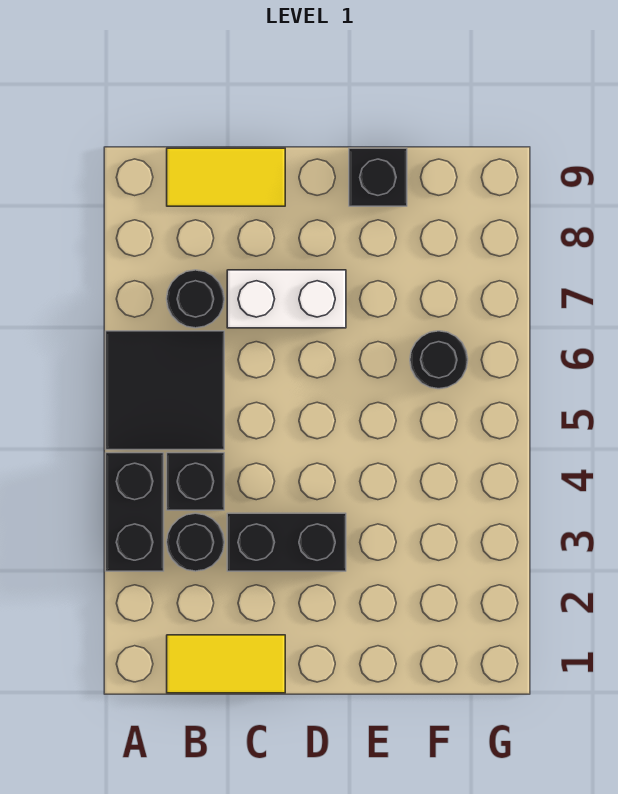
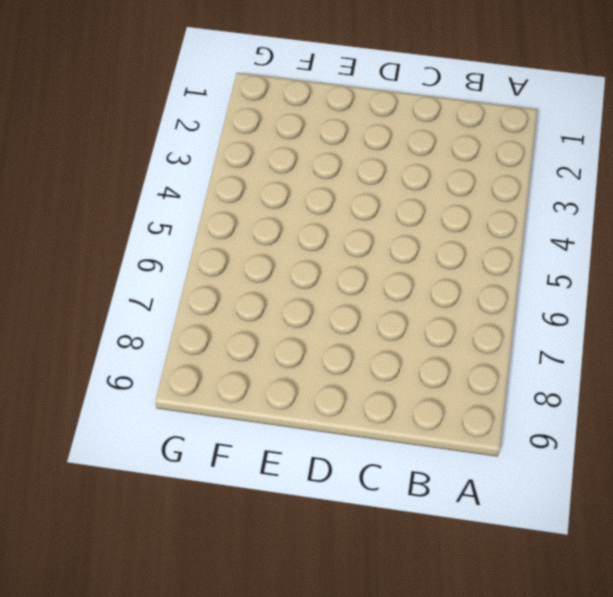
none -> black 1x2 brick [106,453,164,571]
none -> black 2x2 tile [106,331,224,450]

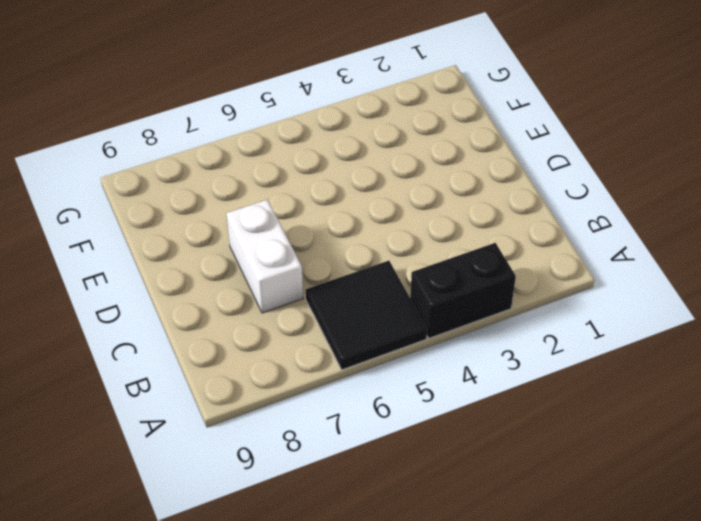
none -> yellow 1x2 tile [167,635,285,693]
none -> black 1x1 round brick [167,513,224,571]

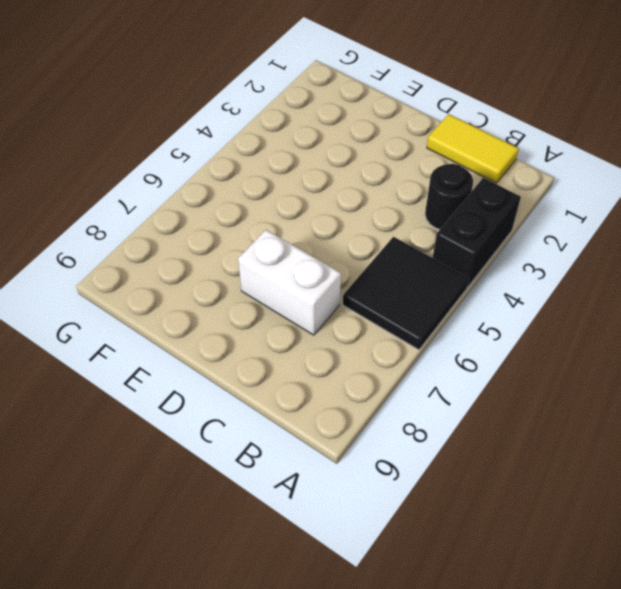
none -> black 1x1 brick [167,453,224,510]
none -> black 1x1 round brick [167,270,224,328]

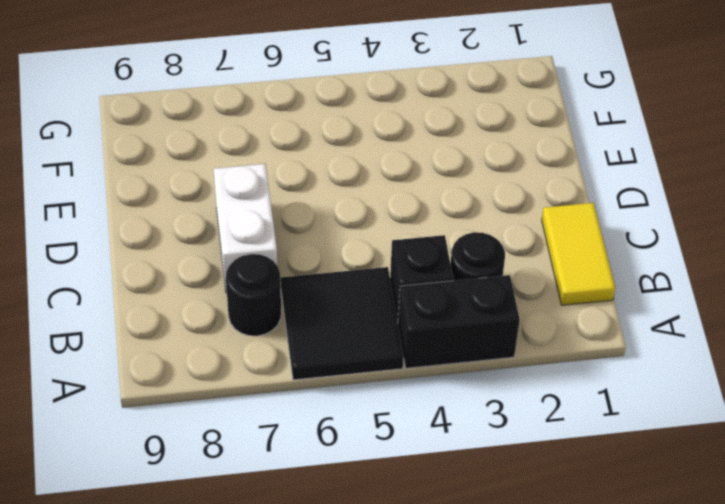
none -> yellow 1x2 tile [167,148,285,206]
none -> black 1x2 brick [227,513,346,571]

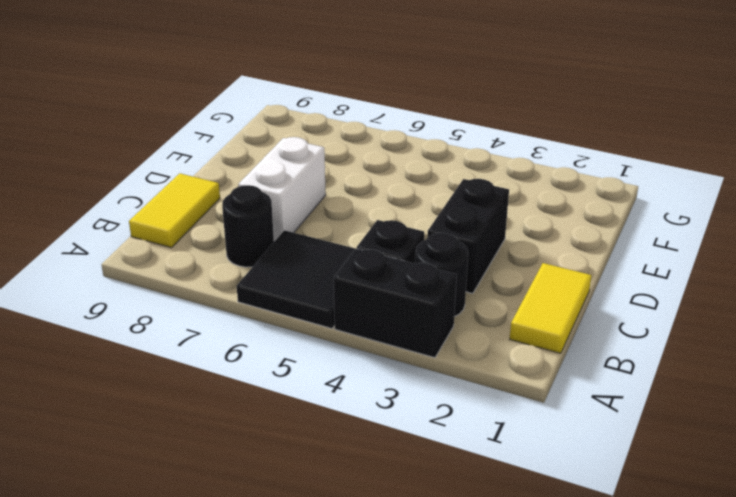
none -> black 1x1 brick [349,148,407,206]
none -> black 1x1 round brick [410,331,468,389]

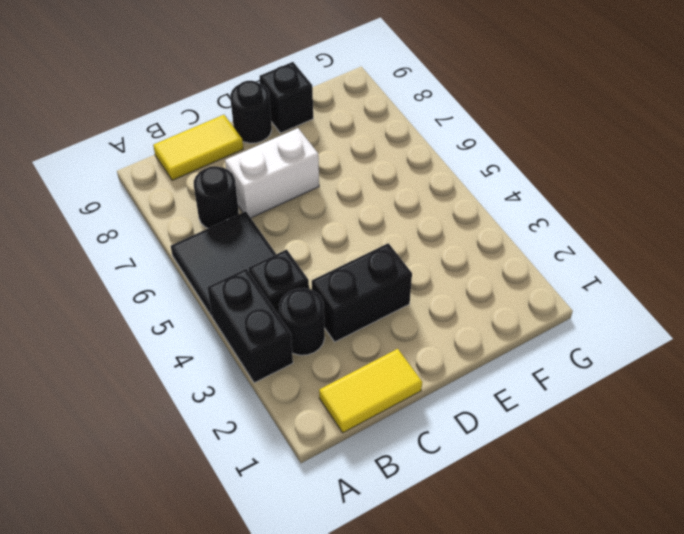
black 1x1 round brick [230,81,272,143] -> black 1x1 round brick moved to [410,331,468,389]

